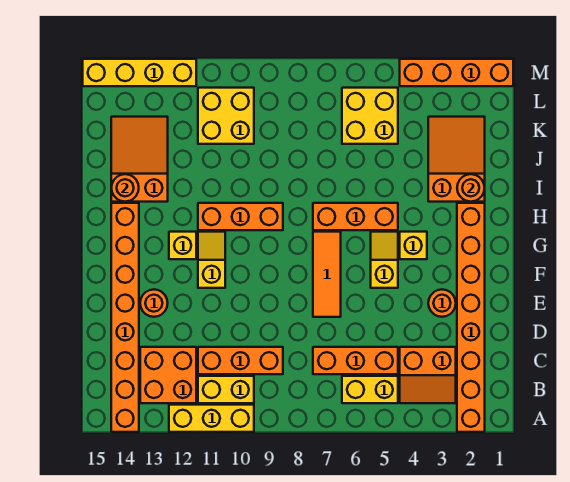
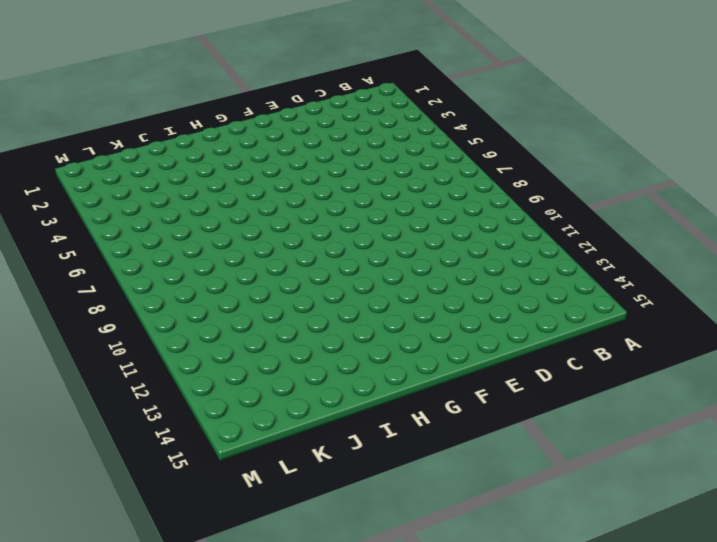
none -> orange 1x8 brick [457,203,485,432]
none -> yellow 1x3 brick [169,405,254,432]
none -> orange 1x8 brick [111,203,139,432]

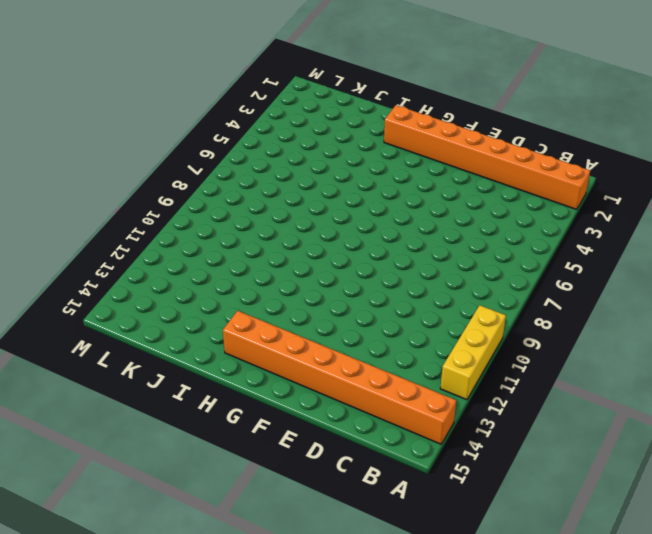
none -> orange 2x2 slope [400,347,456,403]
none -> yellow 1x2 brick [342,376,398,403]
none -> yellow 1x2 brick [198,376,254,403]

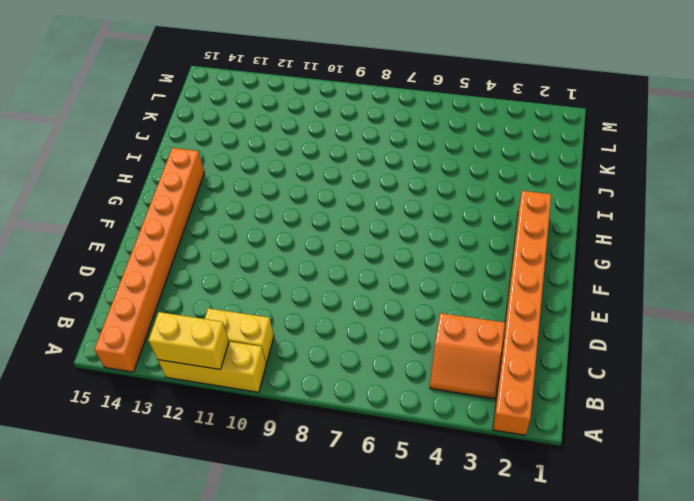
yellow 1x2 brick [148,312,229,370] -> yellow 1x2 brick moved to [342,376,398,403]
none -> orange 2x2 brick [140,347,196,403]
none -> orange 1x3 brick [313,347,398,374]
none -> orange 1x3 brick [198,347,283,374]

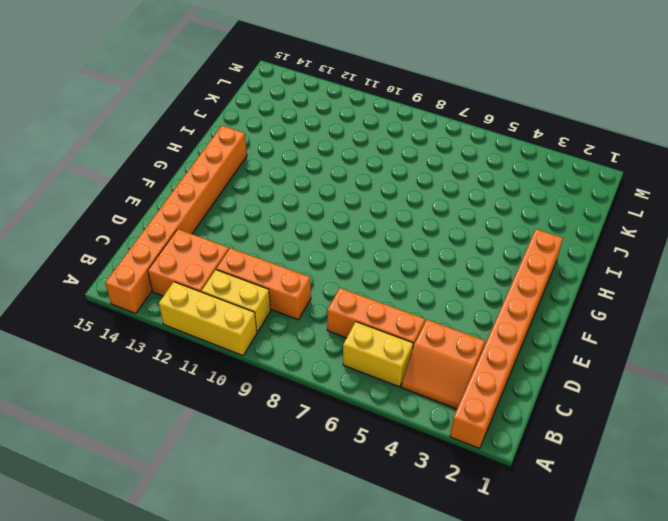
none -> orange 1x1 round brick [428,290,456,317]
none -> orange 1x3 tile [313,232,341,317]
none -> orange 1x1 round brick [140,290,168,317]

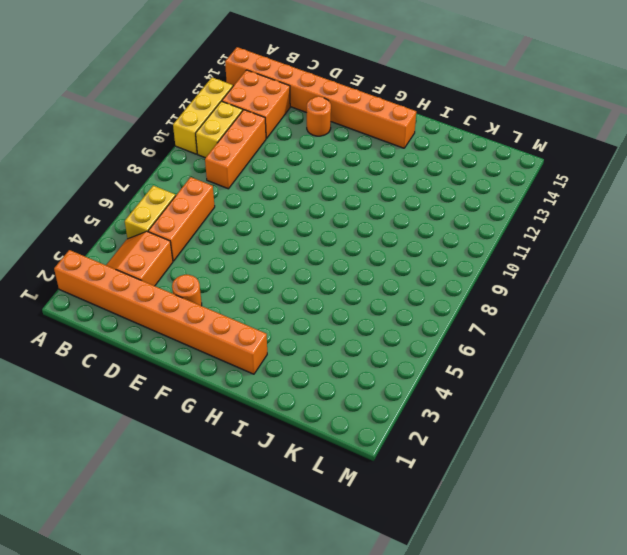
none -> orange 1x3 tile [313,232,341,317]
none -> yellow 1x2 slope [371,232,398,288]
none -> yellow 1x2 slope [198,232,225,288]

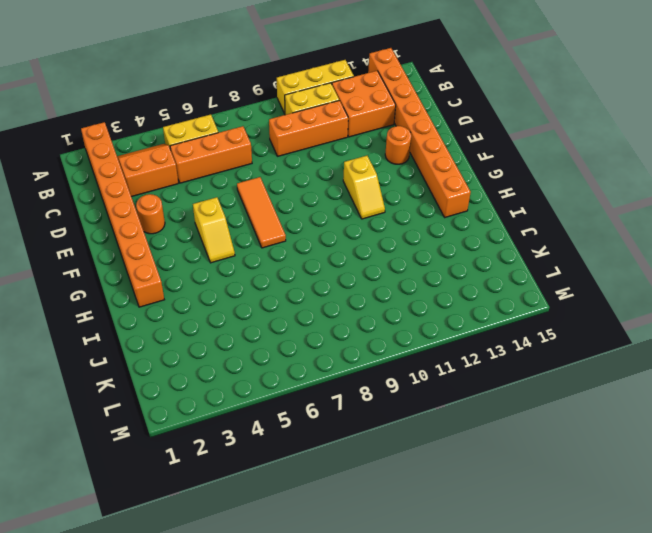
none -> yellow 1x1 brick [400,232,427,259]
none -> yellow 1x1 brick [169,232,196,259]
none -> orange 1x3 brick [313,203,398,230]

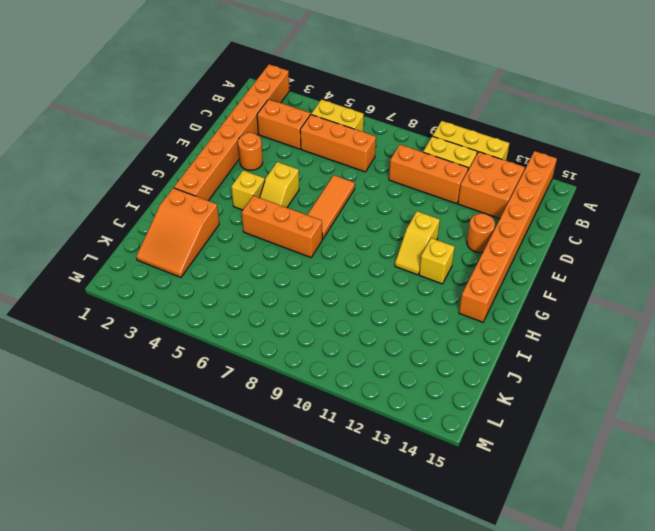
none -> orange 1x3 brick [198,203,283,230]
none -> orange 2x3 slope [111,117,168,202]
none -> yellow 2x2 brick [342,88,398,144]

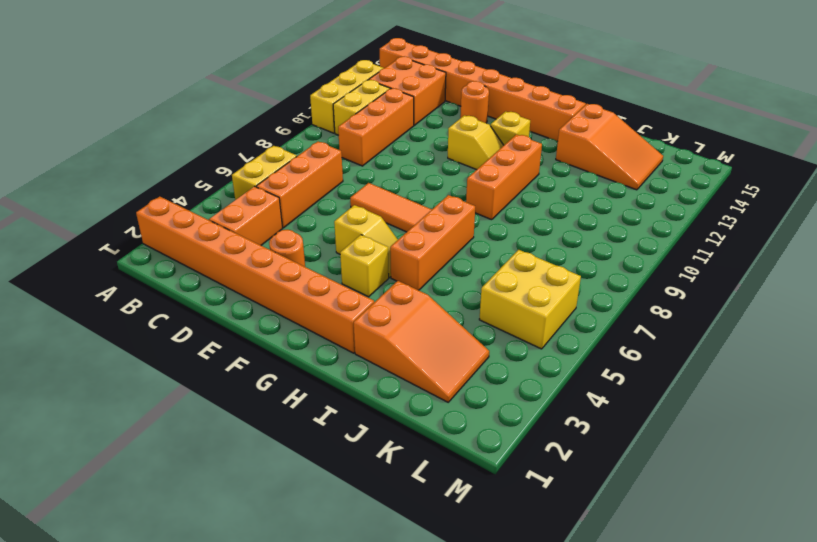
none -> yellow 2x2 brick [198,88,254,144]
none -> orange 1x4 brick [400,59,513,86]
none -> yellow 1x4 brick [83,59,196,86]

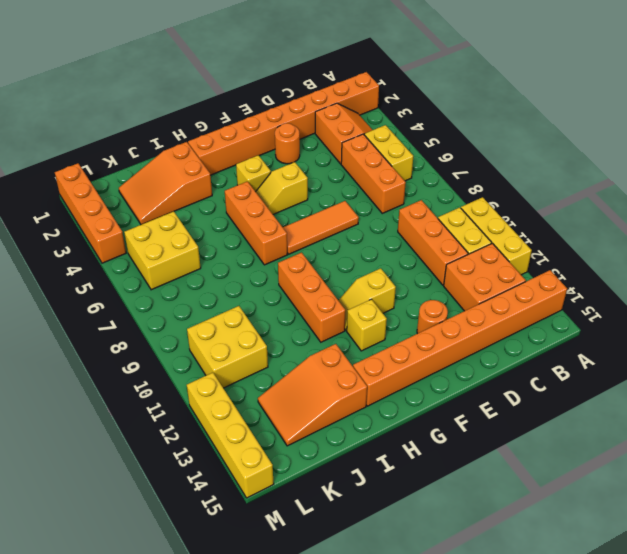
none -> orange 1x1 round brick [457,174,485,202]
none -> orange 1x1 round brick [111,174,139,202]

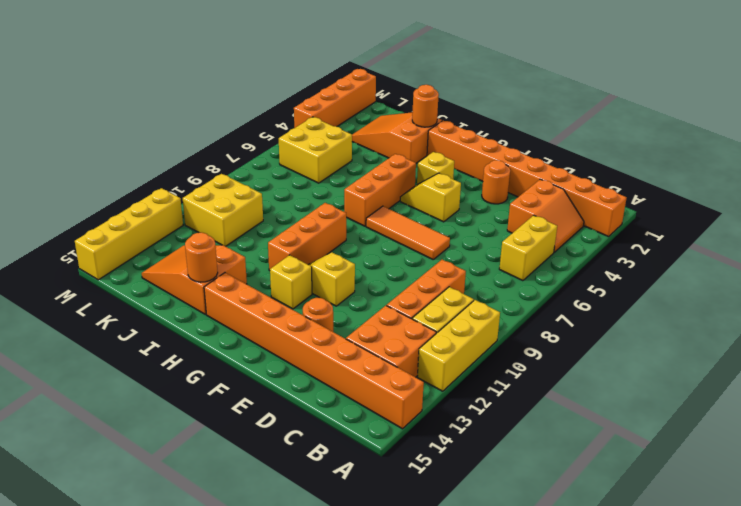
none -> orange 1x3 brick [313,347,398,374]

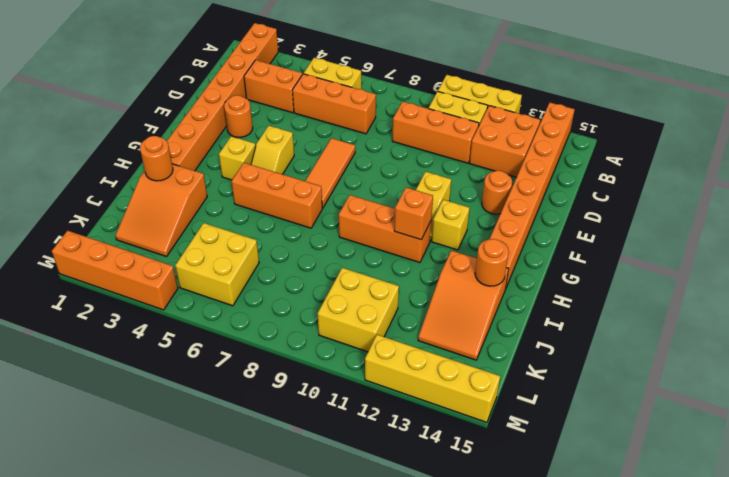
orange 1x1 brick [394,187,433,240] -> none

